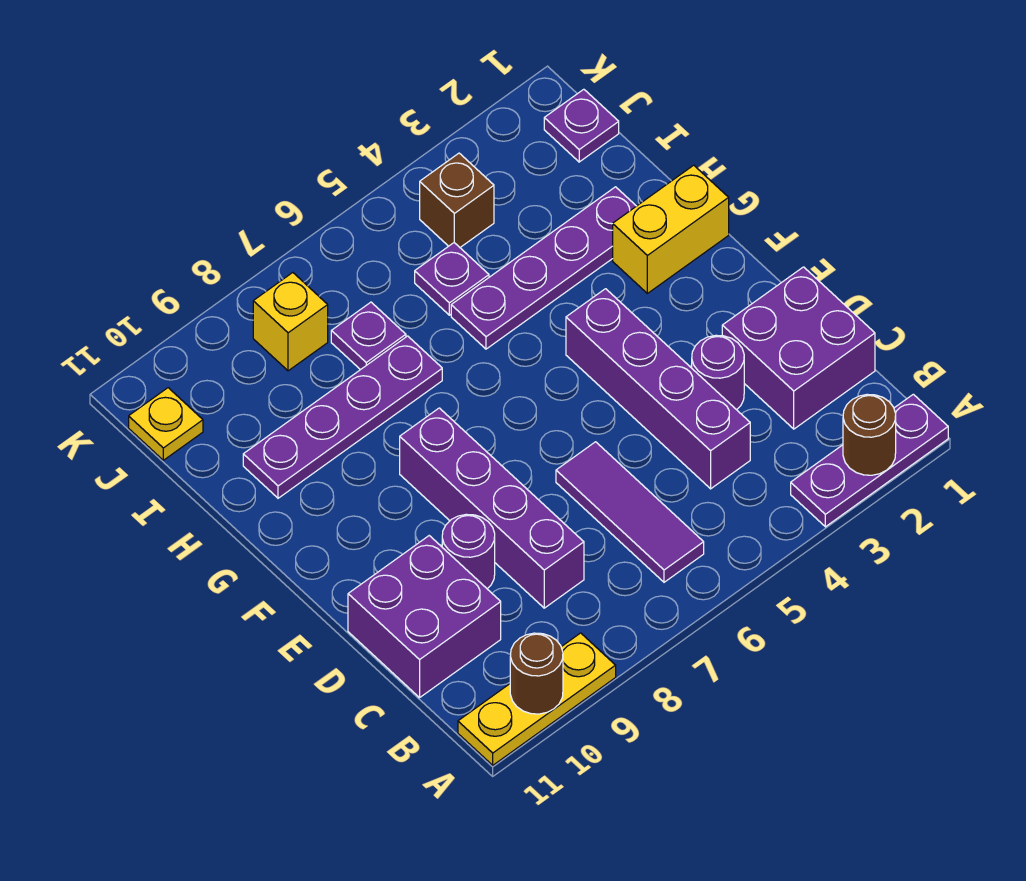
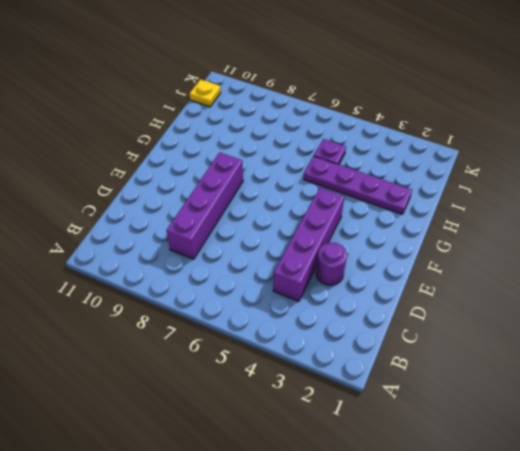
none -> purple 1x3 plate [791,394,948,527]
none -> yellow 1x3 plate [458,633,616,765]
none -> purple 1x3 tile [556,442,704,582]

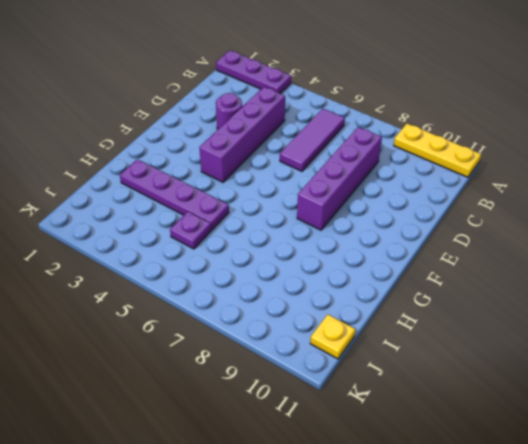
none -> purple 2x2 brick [722,267,875,429]
none -> purple 2x2 brick [348,536,501,698]
none -> purple 1x1 round brick [442,514,495,589]

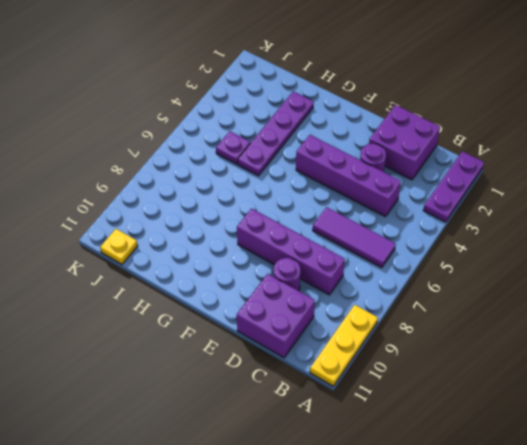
none -> yellow 1x2 brick [613,165,729,293]
none -> purple 1x4 plate [243,336,442,498]
none -> purple 1x1 plate [331,302,406,370]

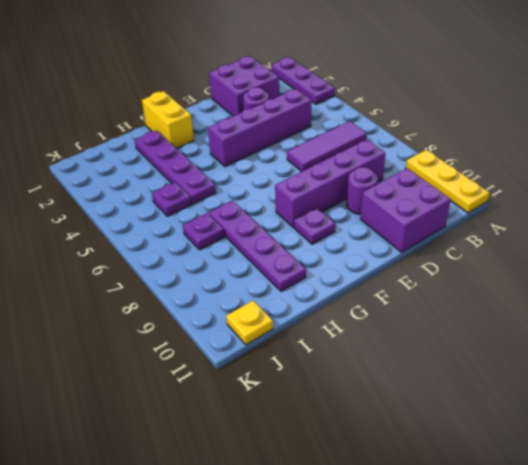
purple 1x1 plate [294,208,335,244] -> purple 1x1 plate moved to [544,89,619,162]
none -> brown 1x1 brick [420,153,494,247]
none -> yellow 1x1 brick [253,273,328,371]
none -> brown 1x1 round brick [843,394,896,475]

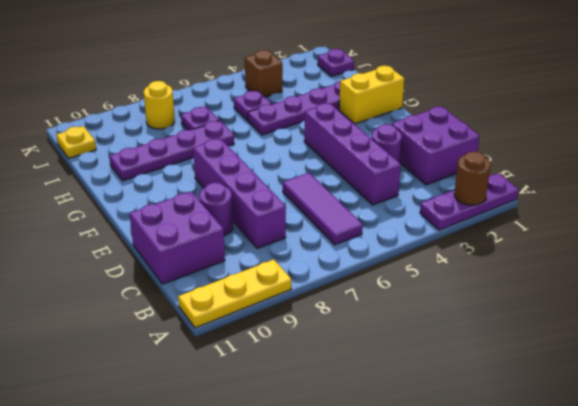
yellow 1x1 round brick [144,81,175,129] -> yellow 1x1 brick [253,273,328,371]
none -> brown 1x1 round brick [510,633,563,714]

